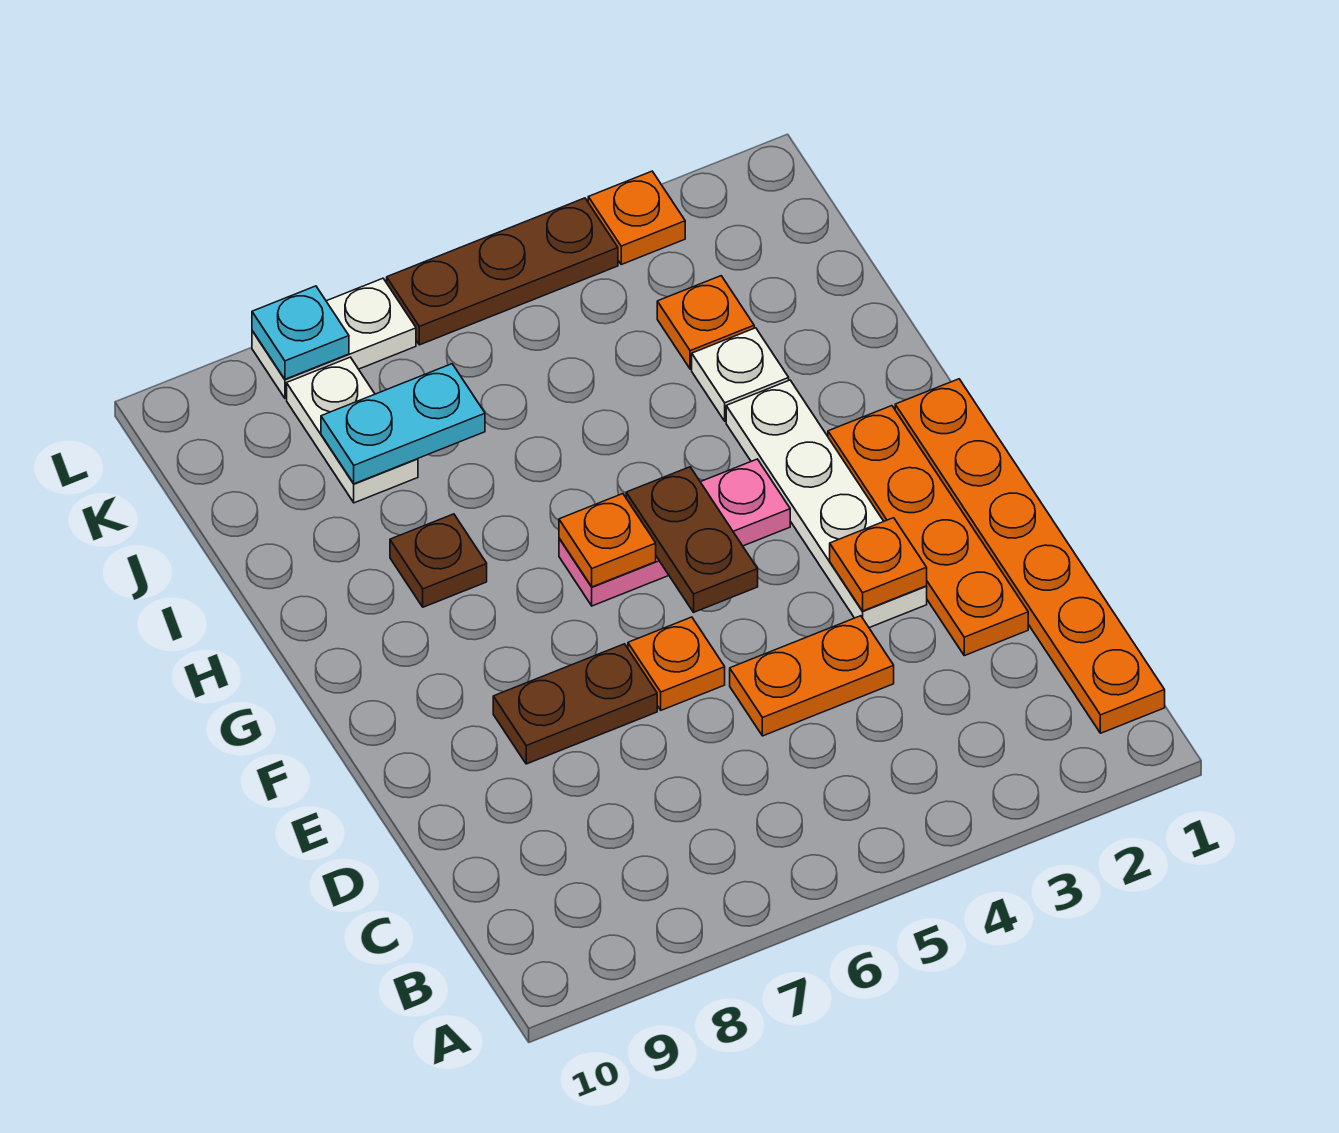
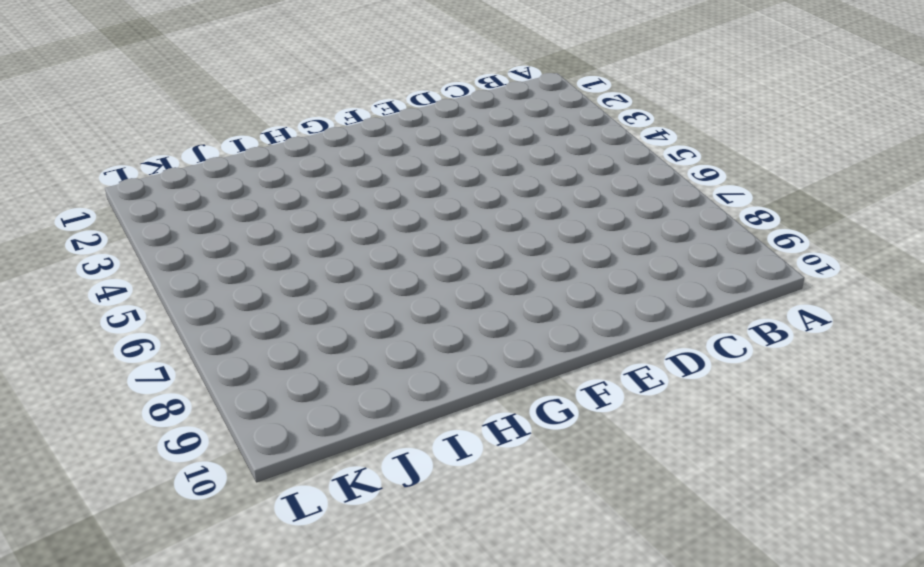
none -> orange 1x6 plate [895,379,1165,733]
none -> orange 1x4 plate [828,406,1028,656]
none -> orange 1x2 plate [730,616,894,736]

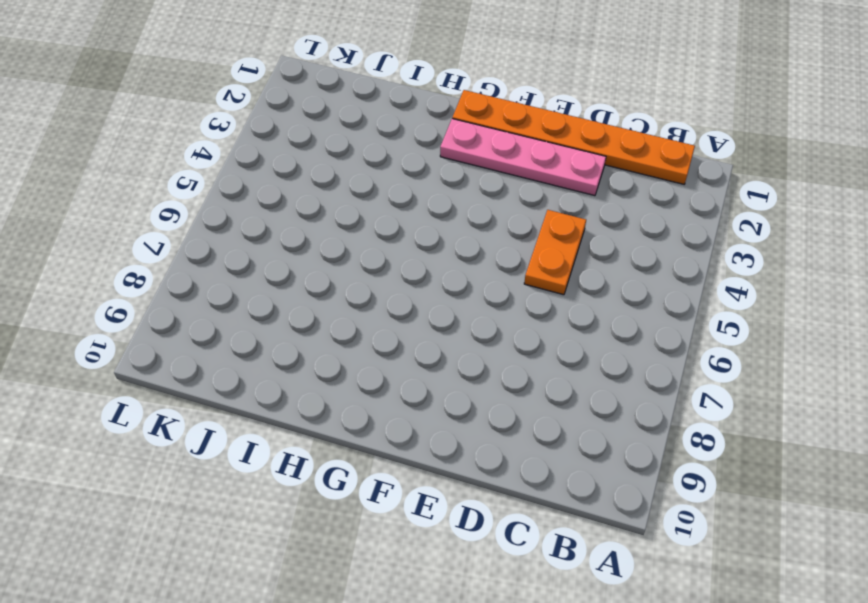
pink 1x4 plate [440,119,606,196] -> orange 1x4 plate [828,406,1028,656]
none -> white 1x4 plate [726,380,927,628]
none -> orange 1x1 plate [628,617,725,710]
none -> brown 1x2 plate [493,644,657,764]

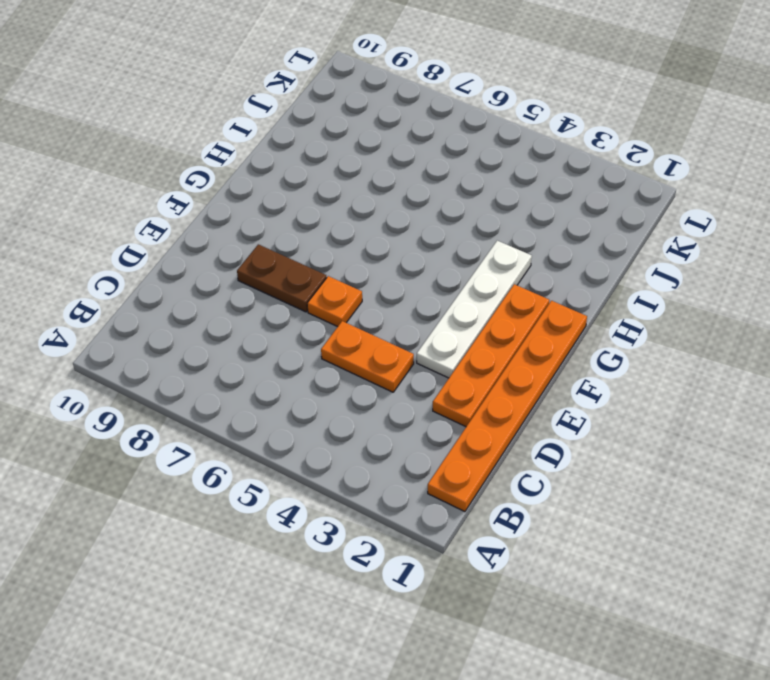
none -> pink 1x3 plate [559,459,790,606]
none -> brown 1x1 plate [390,514,487,607]
none -> white 1x1 plate [692,328,789,421]

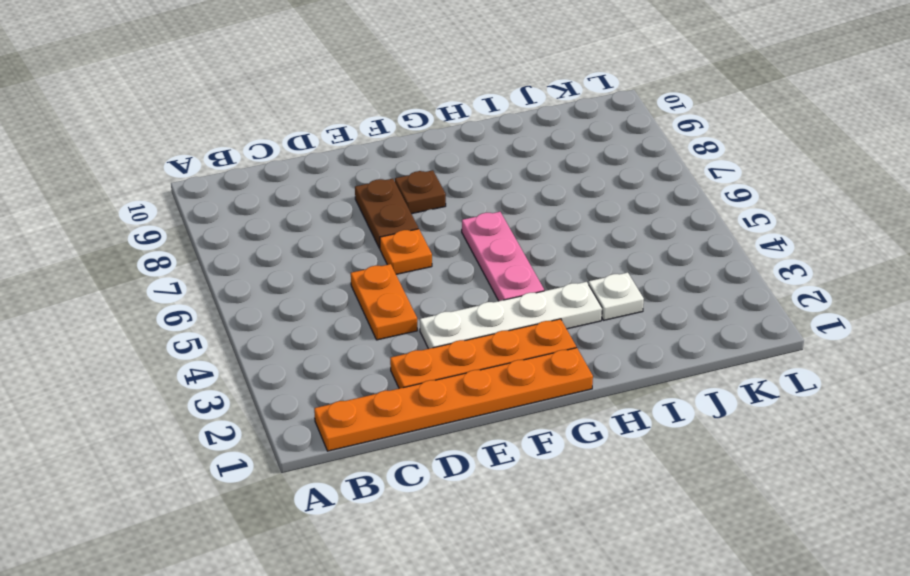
brown 1x1 plate [395,170,446,214] -> brown 1x1 plate moved to [390,514,487,607]
none -> orange 1x1 plate [657,276,754,369]
none -> white 1x2 plate [287,357,418,503]
none -> orange 1x1 plate [588,171,685,264]

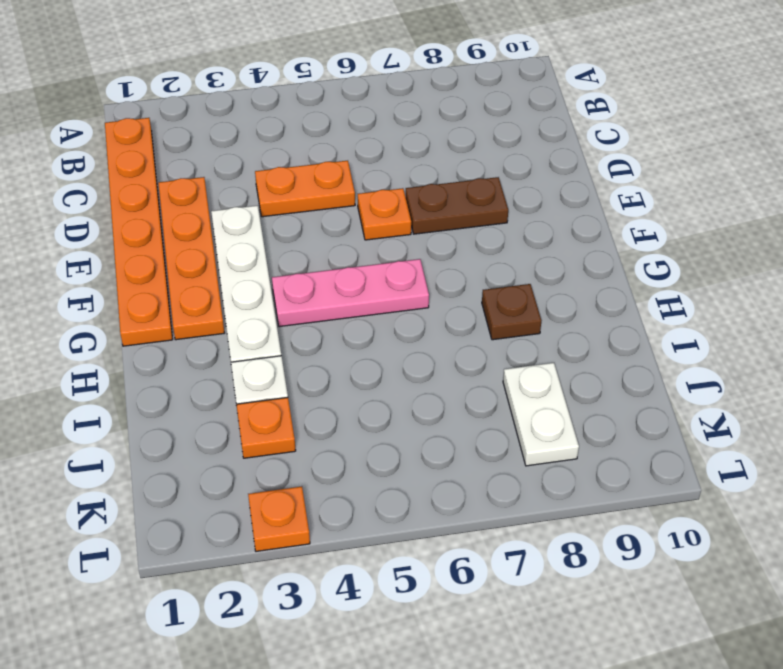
none -> brown 1x3 plate [387,198,618,345]
none -> white 1x2 plate [252,278,416,398]
none -> orange 1x1 plate [830,518,927,611]

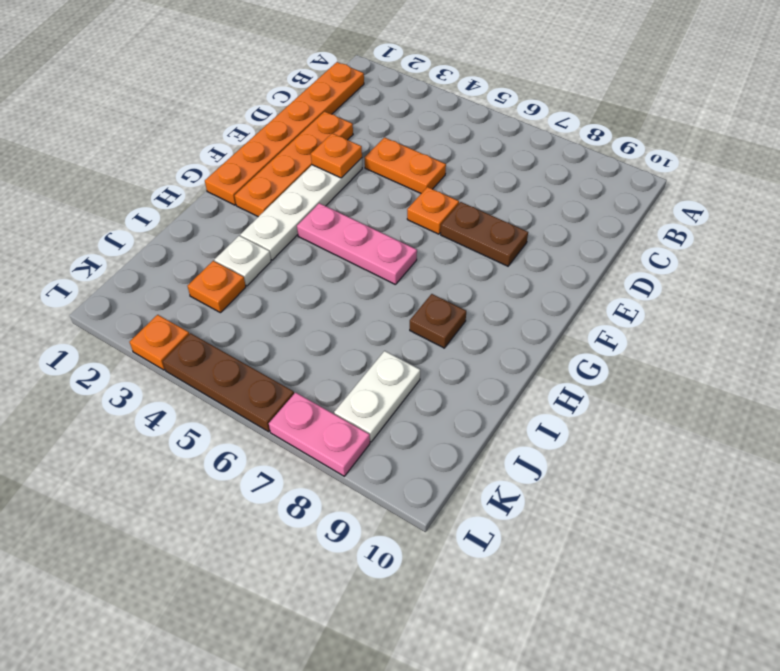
pink 1x2 plate [269,393,370,476] -> white 1x2 plate [252,278,416,398]
none -> brown 1x2 plate [626,467,758,612]
none -> orange 1x1 plate [559,494,656,587]
none -> cyan 1x2 plate [321,364,485,484]

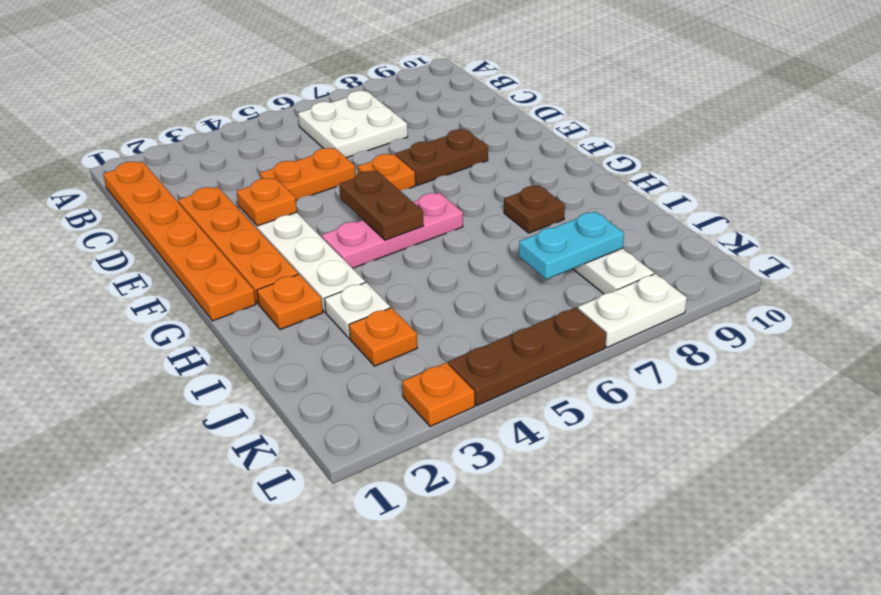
white 2x2 plate [298,91,408,158] -> none
orange 1x1 plate [257,274,323,330] -> orange 1x1 plate moved to [559,494,656,587]
none -> cyan 1x1 plate [252,286,349,379]

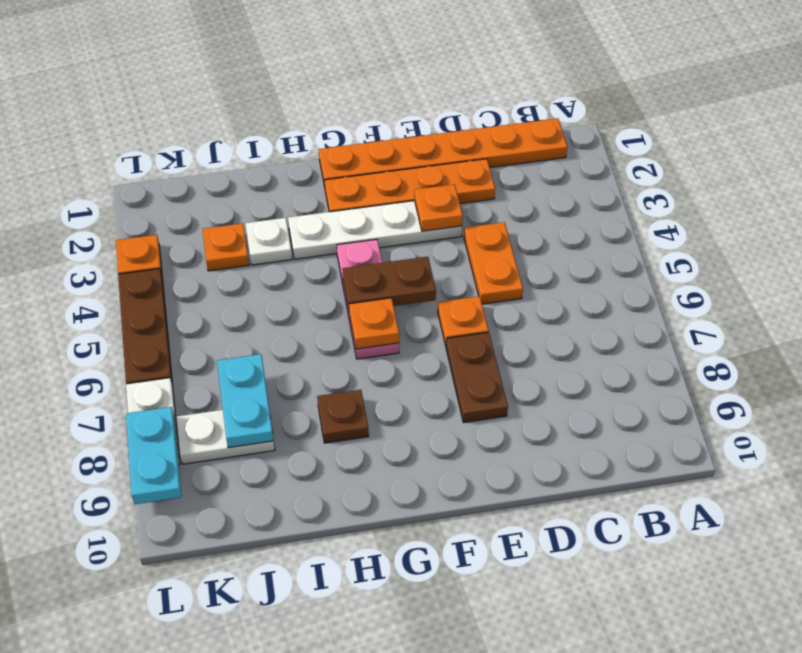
cyan 1x2 plate [126,407,182,504] -> cyan 1x1 plate [252,286,349,379]

